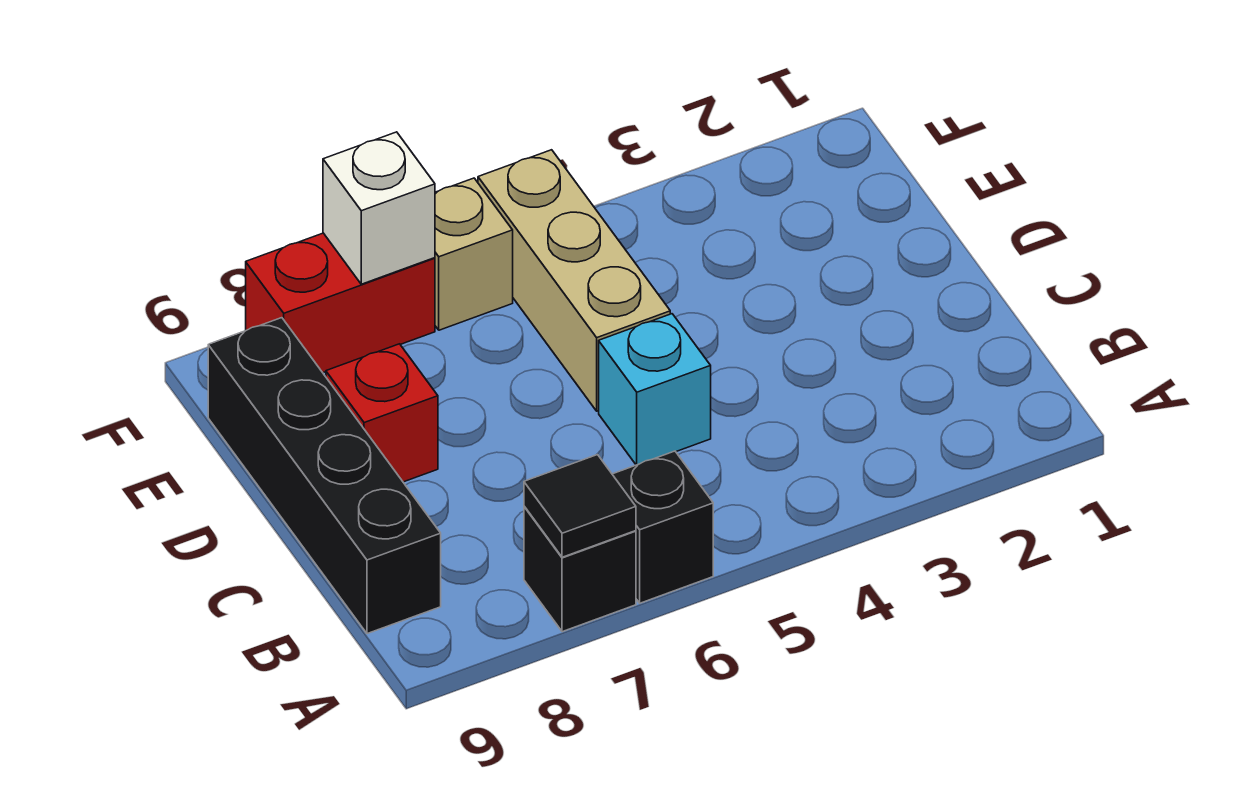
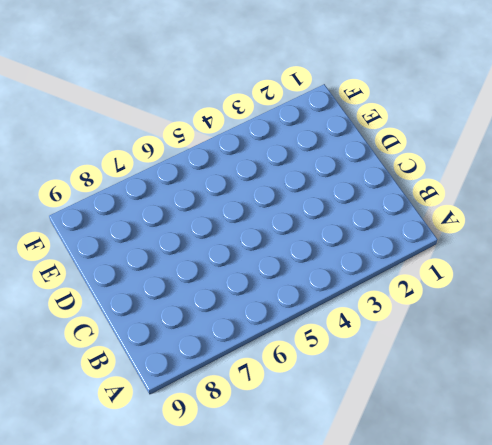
none -> black 1x1 brick [612,451,713,603]
none -> black 1x1 brick [524,506,636,632]

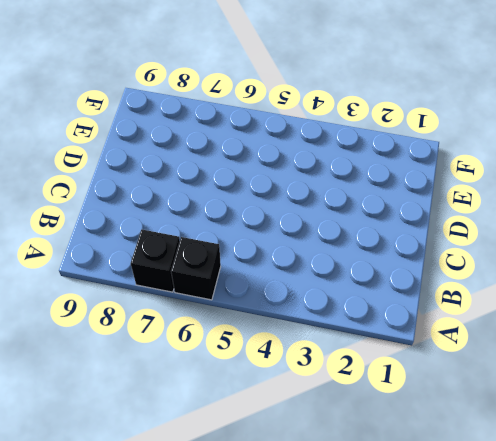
none -> black 1x4 brick [208,318,441,634]
none -> cyan 1x1 brick [599,314,711,465]

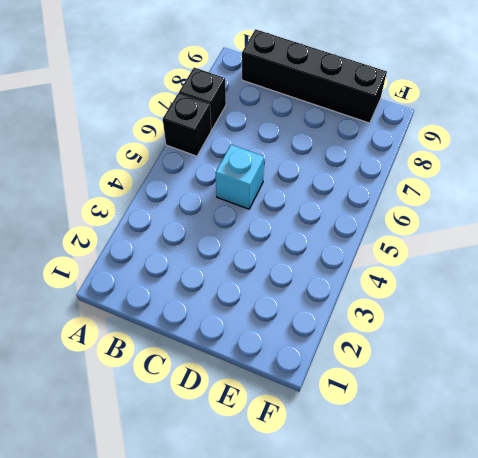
none -> tan 1x3 brick [478,150,670,411]
none -> red 1x1 brick [326,344,438,482]

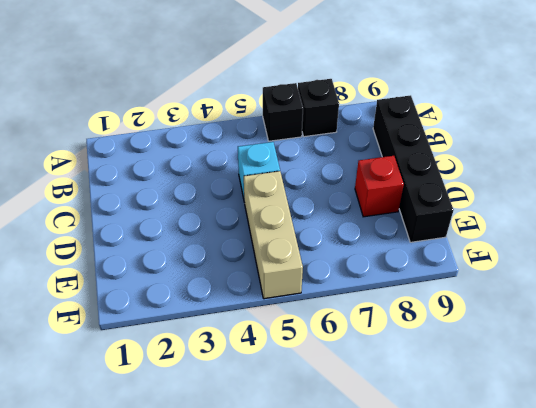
none -> tan 1x1 brick [435,178,513,330]
none -> red 1x2 brick [246,233,435,373]

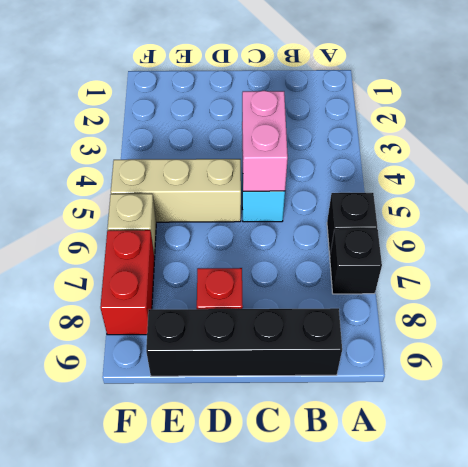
pink 1x2 brick [242,91,288,191] -> none
none -> black 1x1 tile [524,455,636,557]
none -> white 1x1 brick [323,132,435,284]

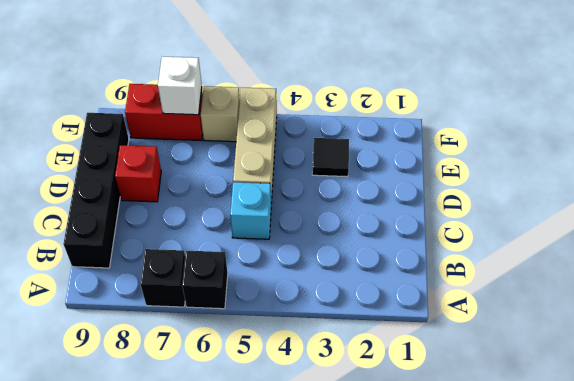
black 1x1 tile [312,138,349,177] -> black 1x1 tile moved to [524,455,636,557]

